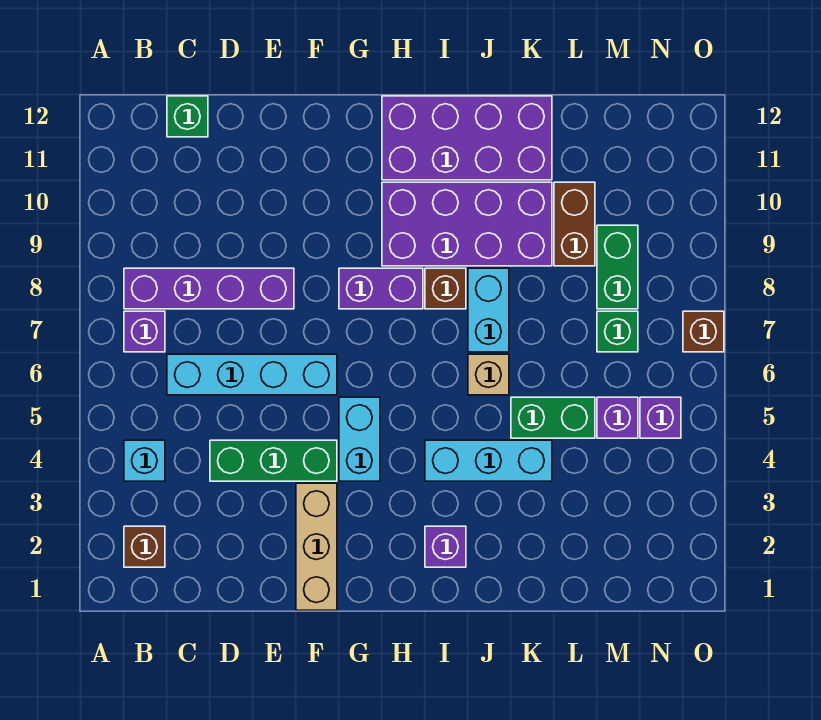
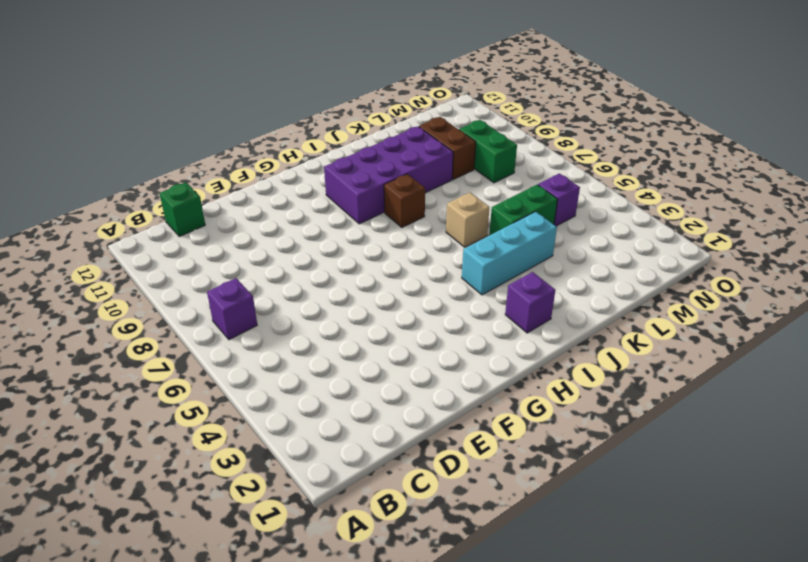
none -> brown 1x1 brick [124,526,165,567]
none -> cyan 1x1 brick [124,440,165,481]
none -> purple 1x4 brick [124,268,294,309]

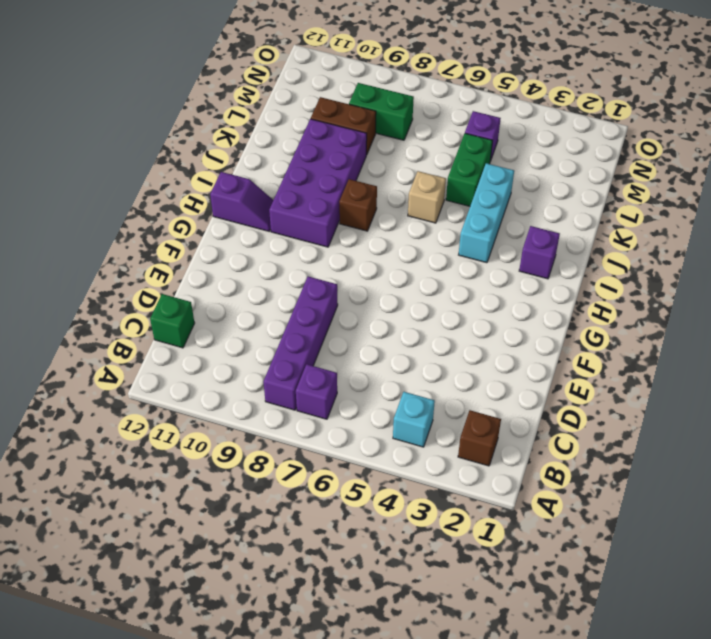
purple 1x2 slope [210,172,273,231] -> purple 2x4 brick [382,96,552,180]
none -> cyan 1x4 brick [167,354,337,395]
none -> green 1x3 brick [210,440,337,481]
none -> tan 1x3 brick [296,483,337,610]

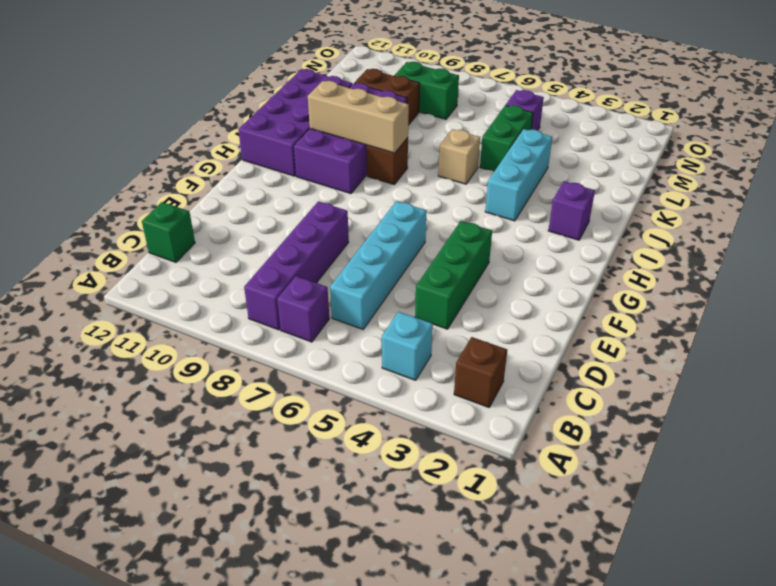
tan 1x3 brick [308,81,409,153] -> tan 1x3 brick moved to [296,483,337,610]
none -> cyan 1x2 brick [339,397,380,481]
none -> purple 1x2 brick [339,268,423,309]
none -> cyan 1x2 brick [468,268,509,352]

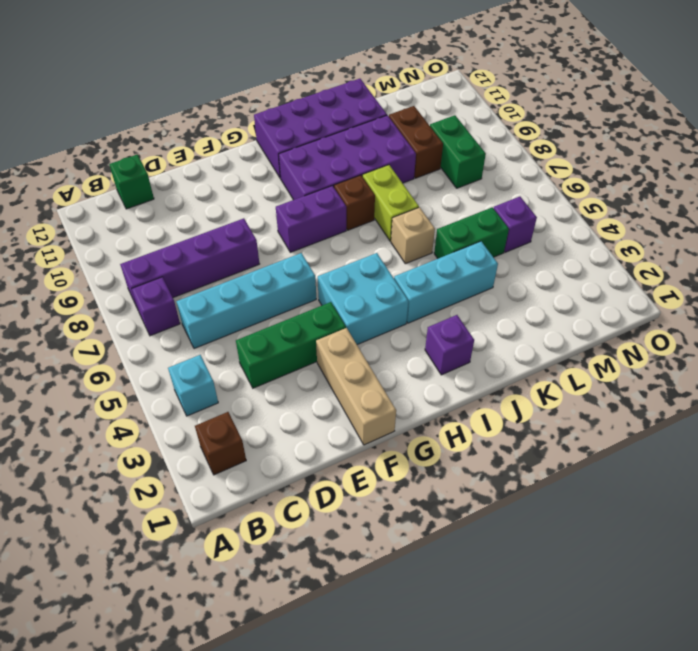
cyan 2x2 brick [318,253,408,345] -> cyan 1x2 brick [339,397,380,481]
lime 1x2 brick [362,165,419,241] -> cyan 1x2 brick [468,268,509,352]
none -> green 1x1 brick [597,311,638,352]
none -> purple 1x1 brick [640,397,681,438]
none -> brown 1x1 brick [683,311,724,352]

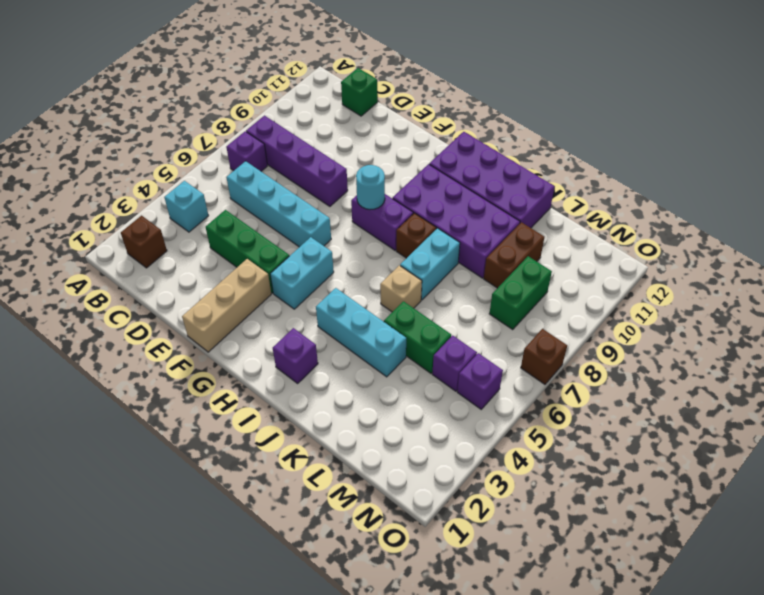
cyan 1x1 round brick [356,165,385,209] -> none
none -> green 1x1 brick [597,311,638,352]

